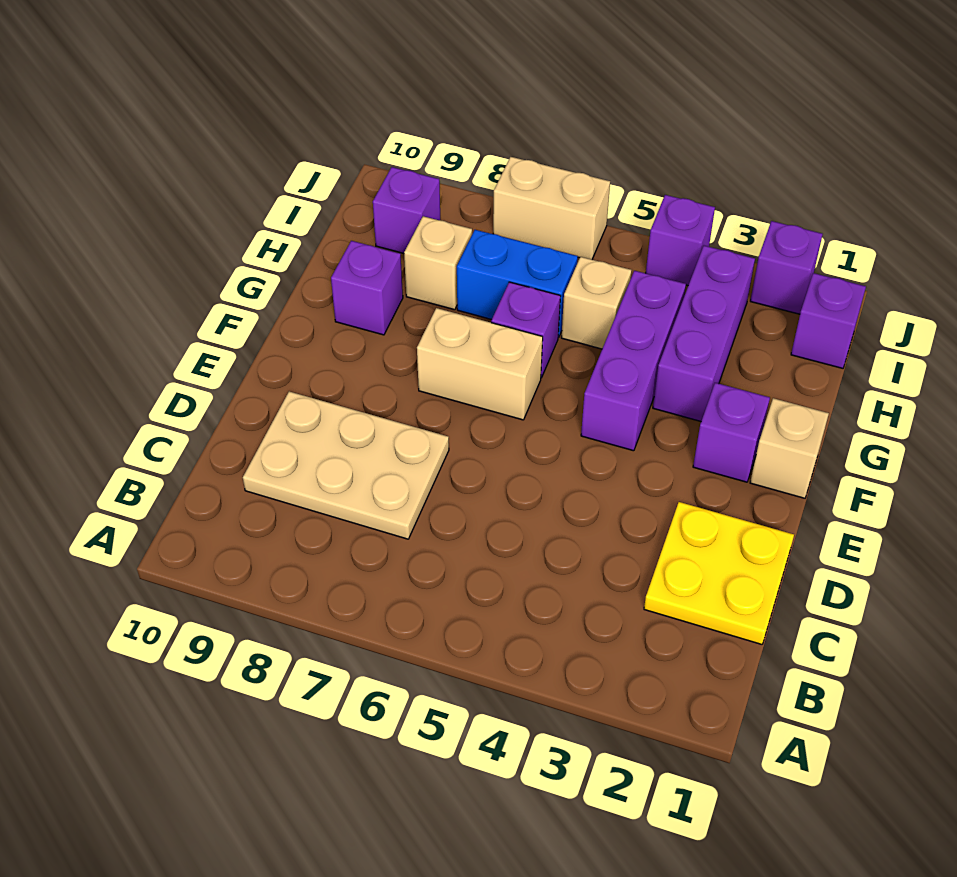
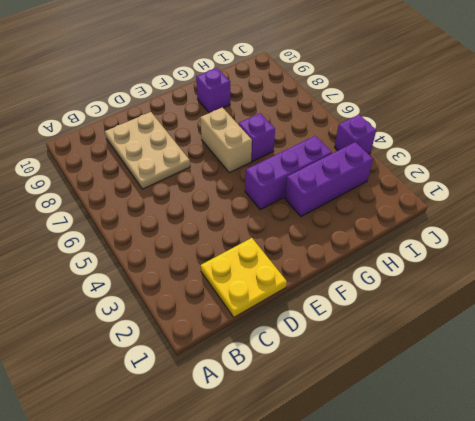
none -> tan 1x1 brick [750,398,829,498]
none -> purple 1x1 brick [693,383,770,482]
none -> tan 1x1 brick [561,257,631,349]

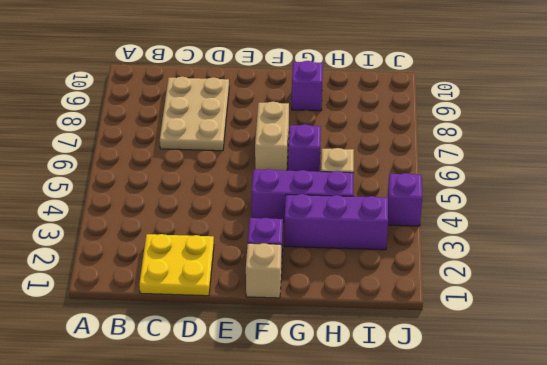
none -> blue 1x2 brick [457,230,578,337]
none -> tan 1x1 brick [404,216,472,310]
none -> purple 1x1 brick [791,273,866,368]

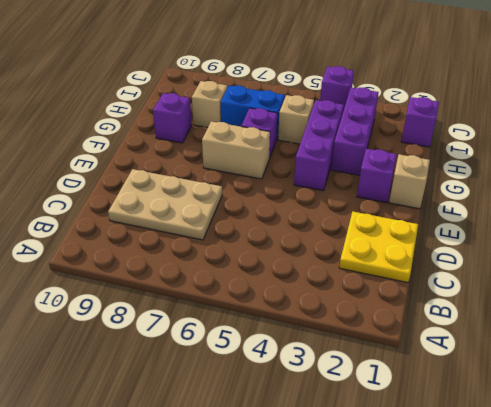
none -> purple 1x1 brick [373,167,440,253]
none -> purple 1x1 brick [750,221,823,314]
none -> tan 1x2 brick [493,157,610,259]

